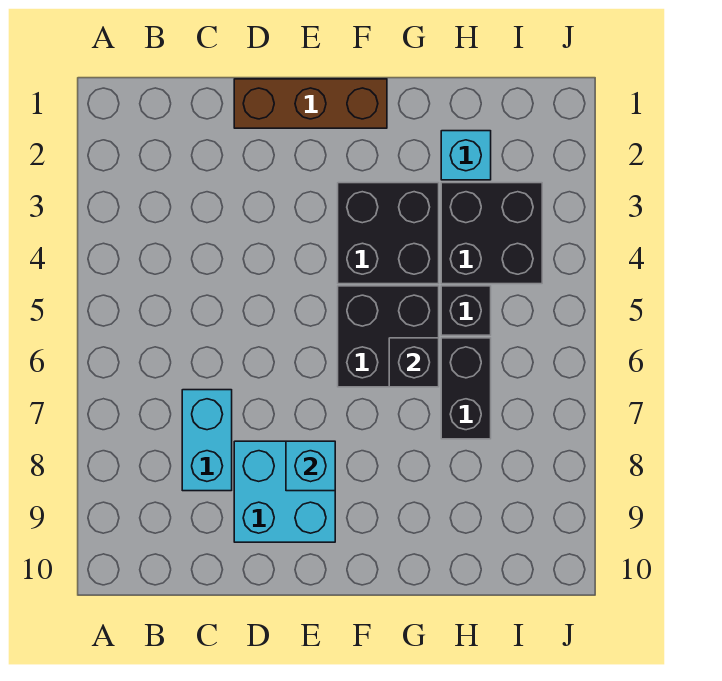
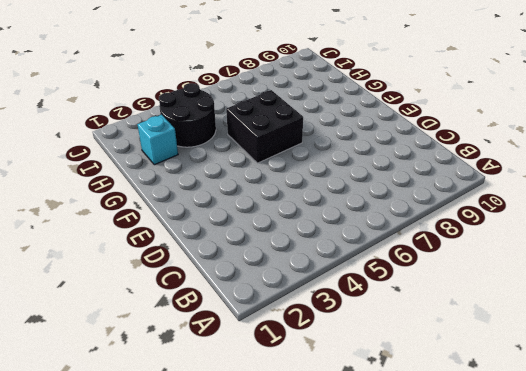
black 2x2 round brick [159,83,216,147] -> black 2x2 brick [441,183,542,284]
none -> cyan 1x2 brick [182,390,232,491]
none -> brown 1x3 brick [234,79,387,128]

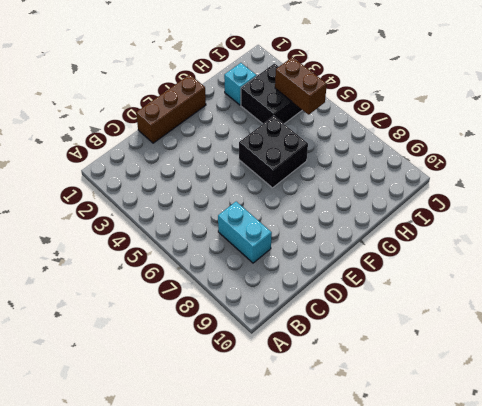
brown 1x2 brick [275,57,327,115] -> none
none -> cyan 2x2 brick [234,441,335,542]
none -> black 2x2 brick [338,183,439,284]

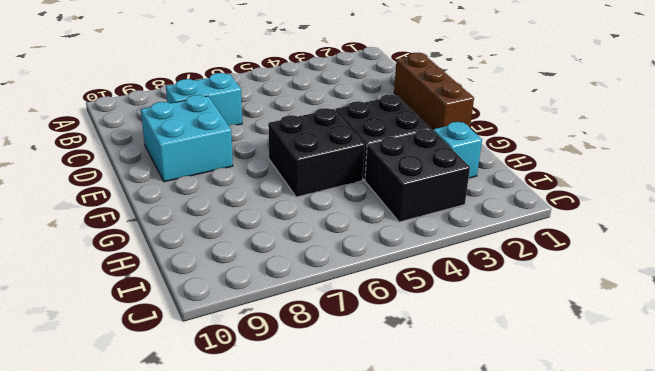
none -> black 1x1 brick [441,286,491,335]
none -> black 1x2 brick [441,338,491,439]

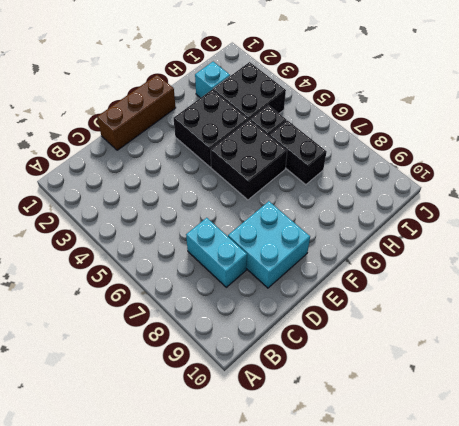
none -> cyan 1x1 brick [286,441,335,491]
none -> black 1x1 brick [389,338,439,387]

